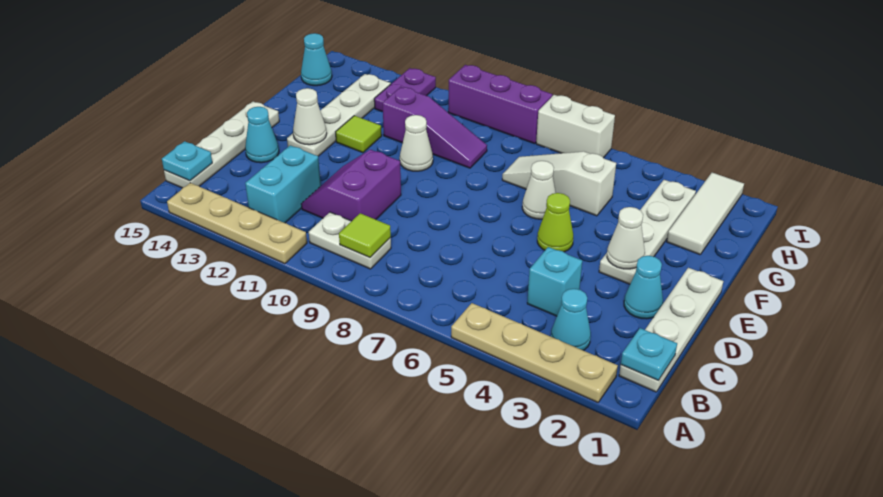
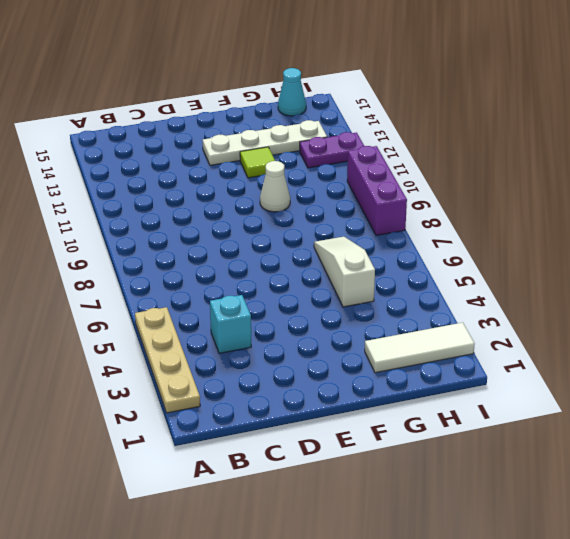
none -> tan 1x4 plate [167,183,307,264]
none -> white 1x4 plate [619,268,723,392]
none -> cyan 1x1 cone [551,289,591,350]

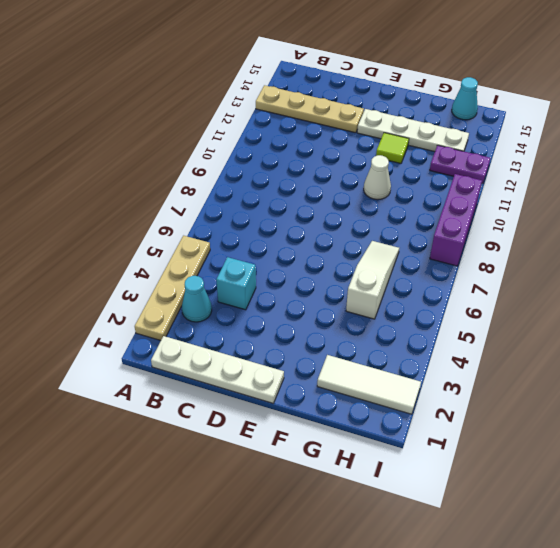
tan 1x4 plate [256,85,364,133] -> tan 1x4 plate turned to [167,183,307,264]
none -> white 1x2 plate [309,212,391,269]
none -> cyan 1x2 brick [245,145,321,223]
none -> white 1x4 plate [164,102,279,188]

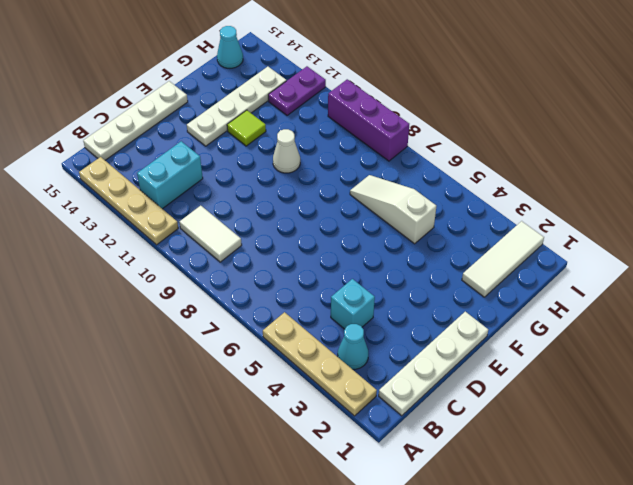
white 1x2 tile [180,206,242,262] -> white 1x2 plate [309,212,391,269]
none -> purple 2x2 slope [301,150,401,221]
none -> cyan 1x1 cone [624,256,663,319]
none -> cyan 1x1 cone [245,107,279,163]

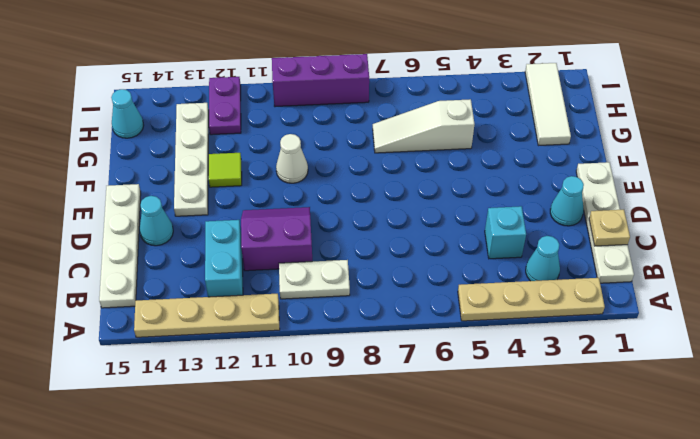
tan 1x1 plate [589,210,630,246] -> none
purple 2x2 slope [241,207,312,271] -> purple 2x2 slope turned to [301,150,401,221]
none -> white 1x4 plate [599,180,696,284]
none -> lime 1x1 cone [537,193,573,252]
none -> white 1x1 cone [522,161,556,219]

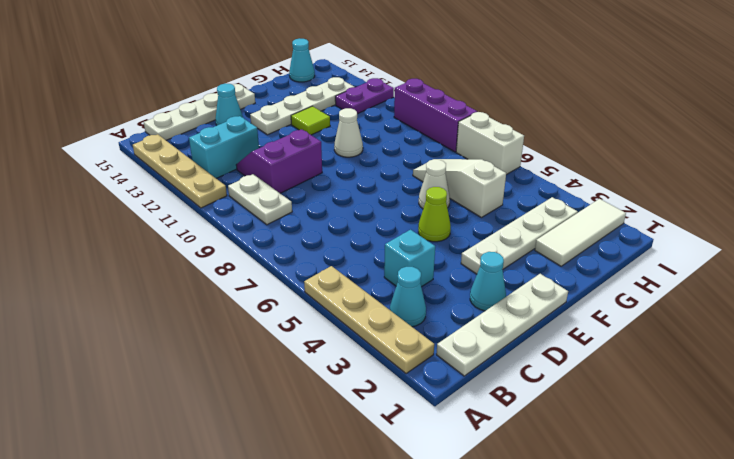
none -> purple 1x3 slope [383,87,487,168]
none -> cyan 1x1 plate [621,328,677,380]
none -> lime 1x1 tile [339,213,391,258]

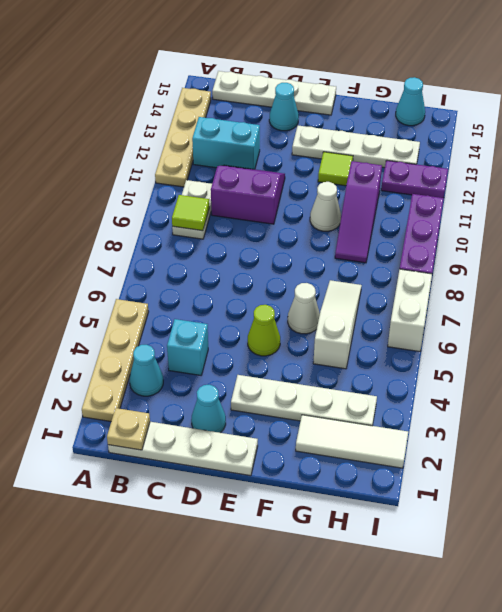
tan 1x1 plate [107,408,150,450] -> cyan 1x1 plate [621,328,677,380]
none -> cyan 1x1 plate [162,141,212,181]
none -> white 1x1 cone [607,207,645,269]
none -> white 1x1 cone [293,88,327,145]

